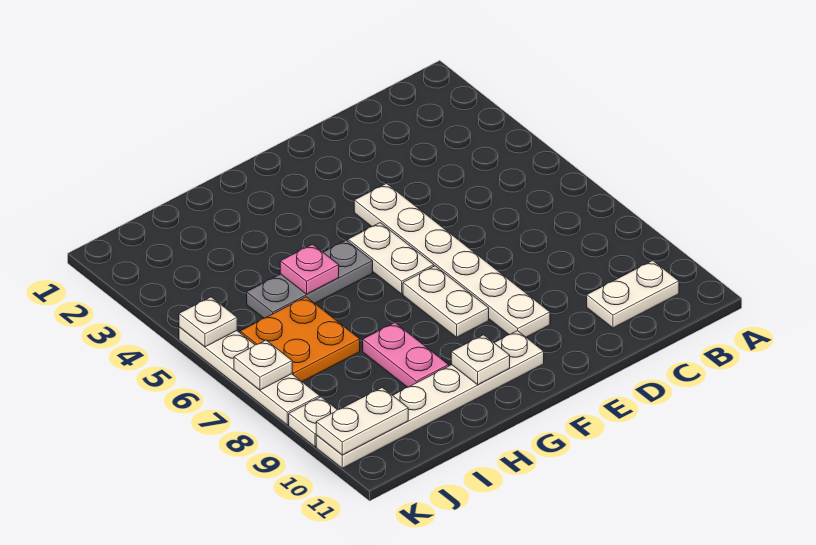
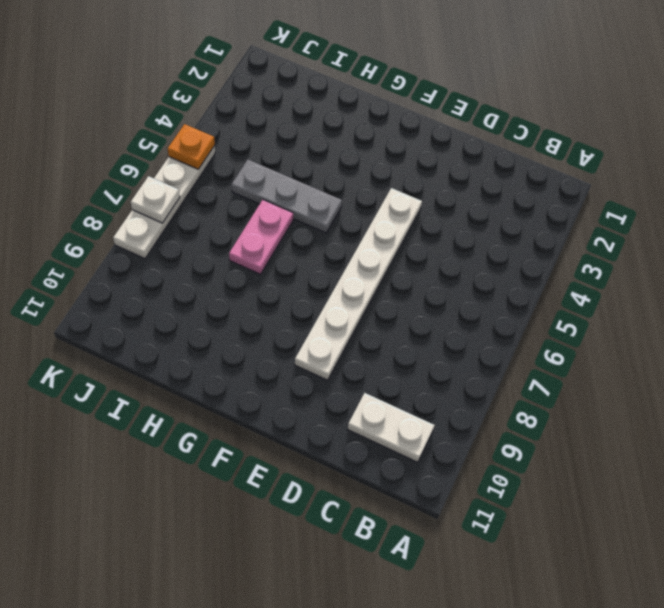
pink 1x2 plate [229,200,293,274] -> pink 1x2 plate moved to [363,323,449,387]
orange 1x1 plate [168,124,215,169] -> white 1x1 plate [179,297,237,347]
none -> white 1x2 plate [348,223,434,294]
none -> white 1x2 plate [403,266,489,337]
none -> white 1x6 plate [316,331,544,468]

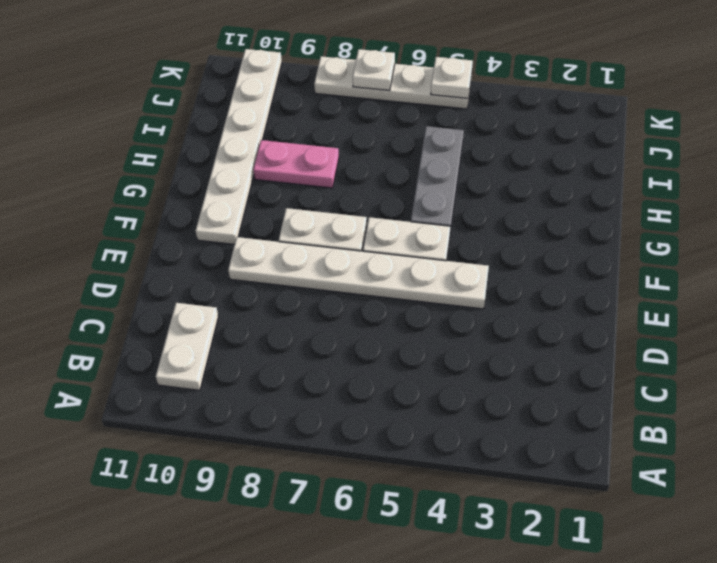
none -> orange 2x2 plate [240,297,360,382]
none -> white 1x1 plate [289,397,337,447]
none -> white 1x1 plate [451,335,510,385]

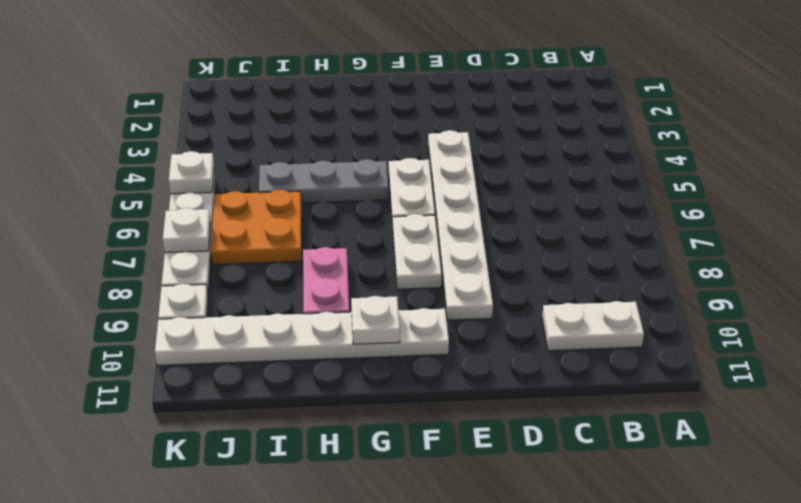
none -> pink 1x1 plate [280,244,339,294]
none -> white 1x2 plate [316,388,408,455]

